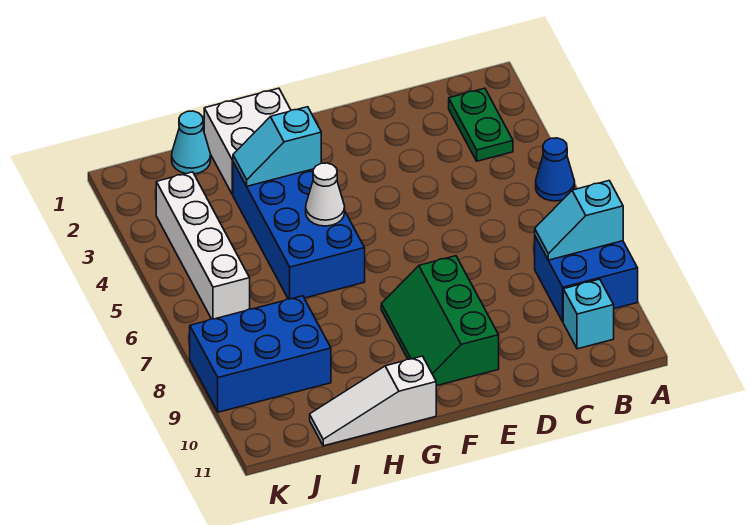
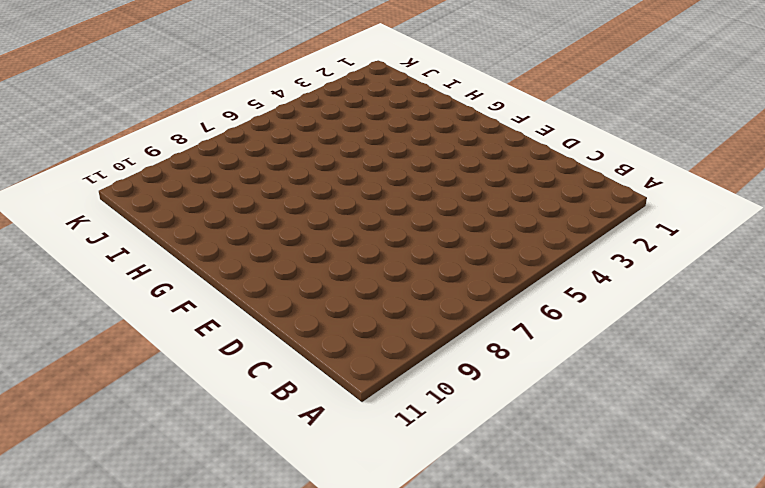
none -> blue 1x1 cone [536,138,575,201]
none -> blue 2x2 brick [535,237,638,321]
none -> green 1x2 plate [449,88,513,161]

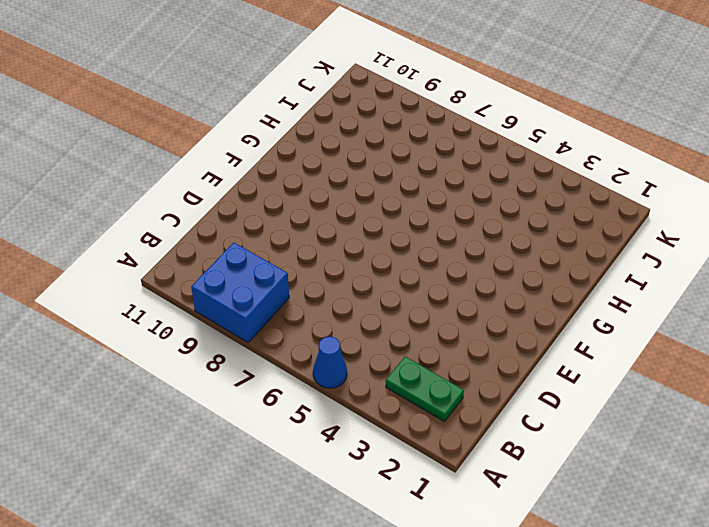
none -> cyan 1x1 brick [563,279,614,349]
none -> green 2x3 slope [381,256,499,386]
none -> white 2x2 brick [204,88,291,195]

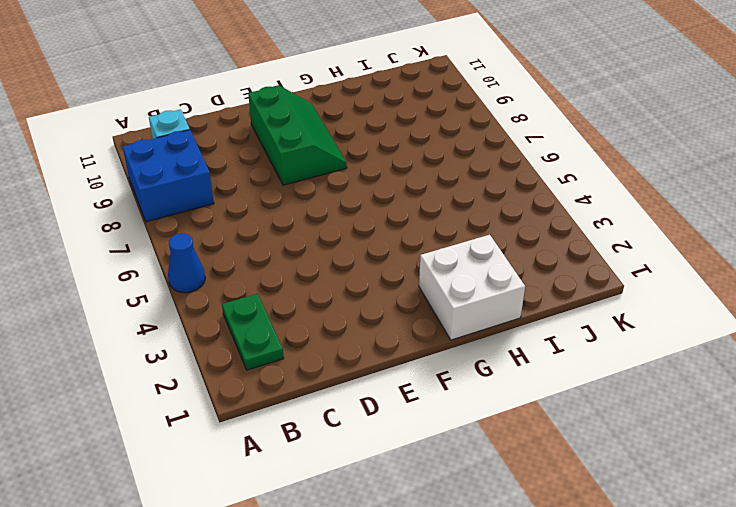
none -> blue 2x4 brick [233,162,365,299]
none -> white 1x3 slope [310,356,436,446]
none -> cyan 1x1 cone [172,111,211,174]

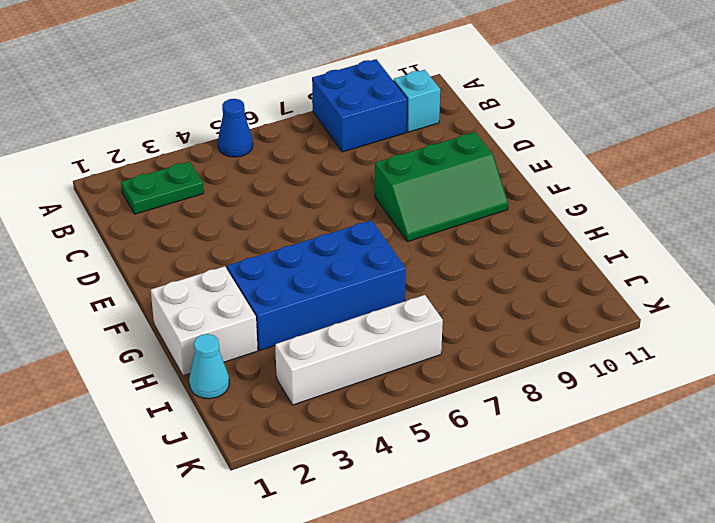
none -> white 1x3 slope [310,356,436,446]
none -> blue 2x3 brick [190,296,331,412]
none -> cyan 1x2 slope [535,181,623,260]

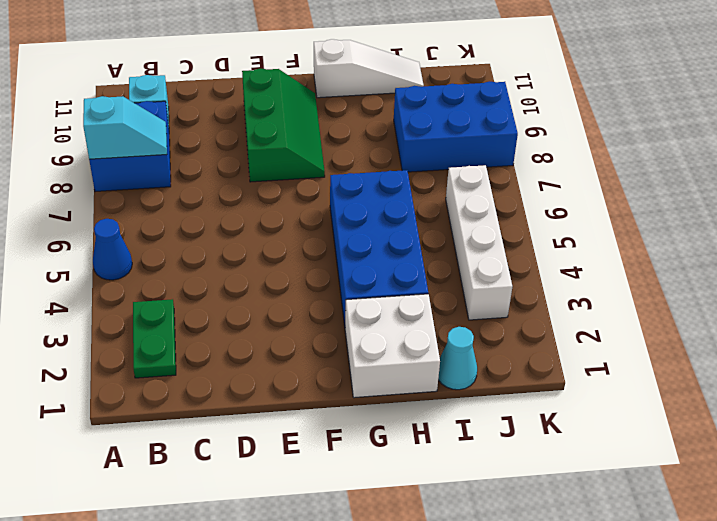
none -> cyan 1x2 slope [233,107,321,186]
none -> white 1x1 cone [306,163,345,226]

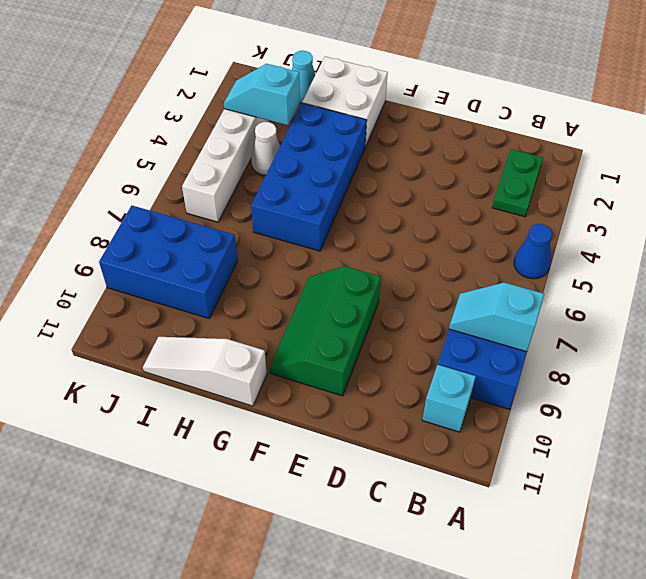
cyan 1x2 slope [224,64,300,125] -> cyan 1x2 slope moved to [233,107,321,186]
white 1x1 cone [251,122,280,175] -> white 1x1 cone moved to [306,163,345,226]

